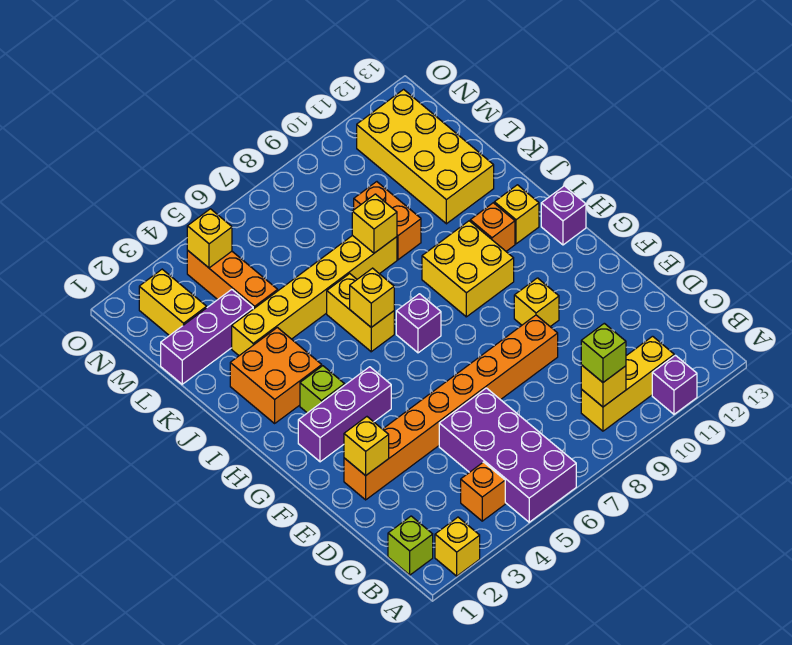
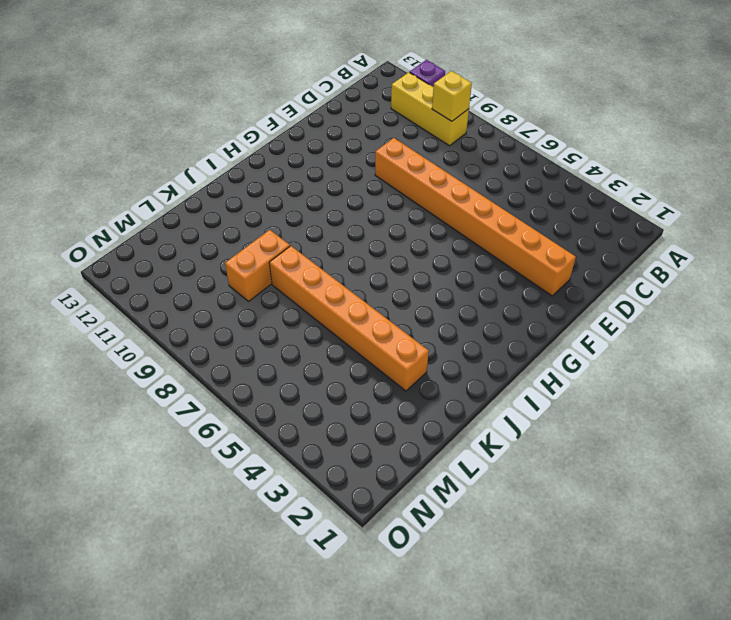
orange 1x6 brick [269,246,429,391] -> yellow 1x6 brick [232,235,397,356]
none -> yellow 1x1 brick [435,517,480,576]
none -> purple 2x4 brick [439,388,576,522]
none -> lime 1x1 brick [388,516,433,575]

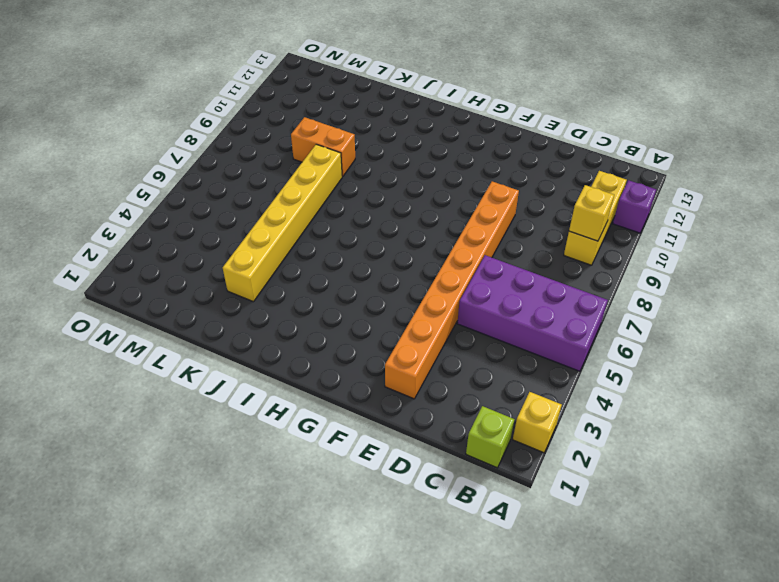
none -> orange 1x1 brick [461,462,505,521]
none -> yellow 1x1 brick [514,278,559,327]
none -> purple 1x3 brick [298,367,391,462]

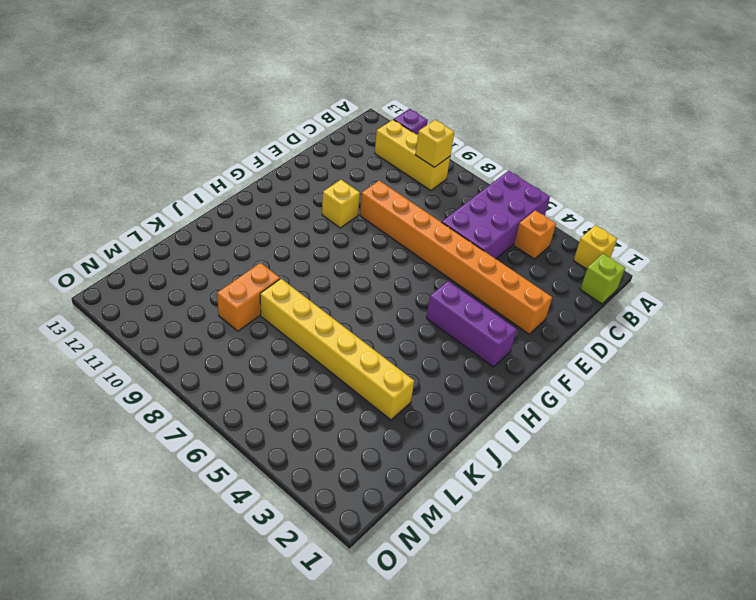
none -> lime 1x1 brick [300,366,345,413]
none -> purple 1x1 brick [396,294,441,353]
none -> yellow 2x2 brick [422,221,514,317]

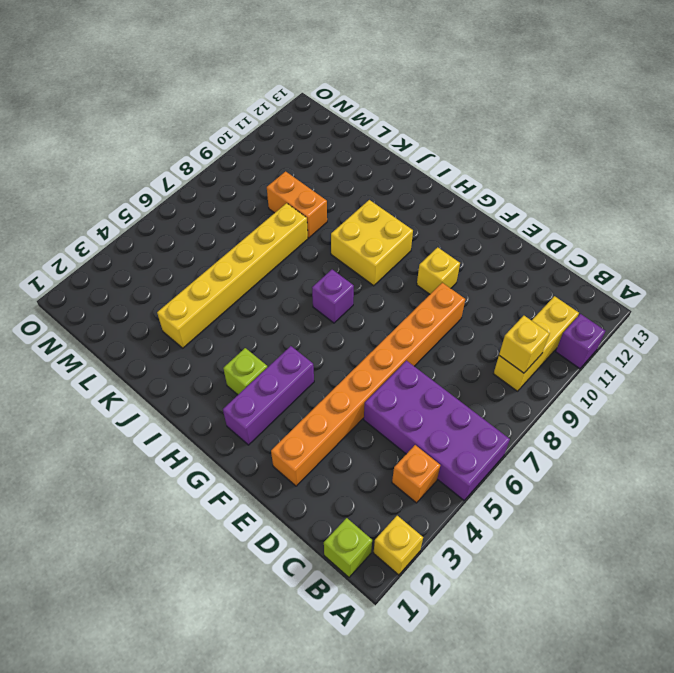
none -> purple 1x1 brick [541,186,586,245]
none -> orange 2x2 brick [230,327,322,423]
none -> yellow 1x2 brick [327,274,394,352]

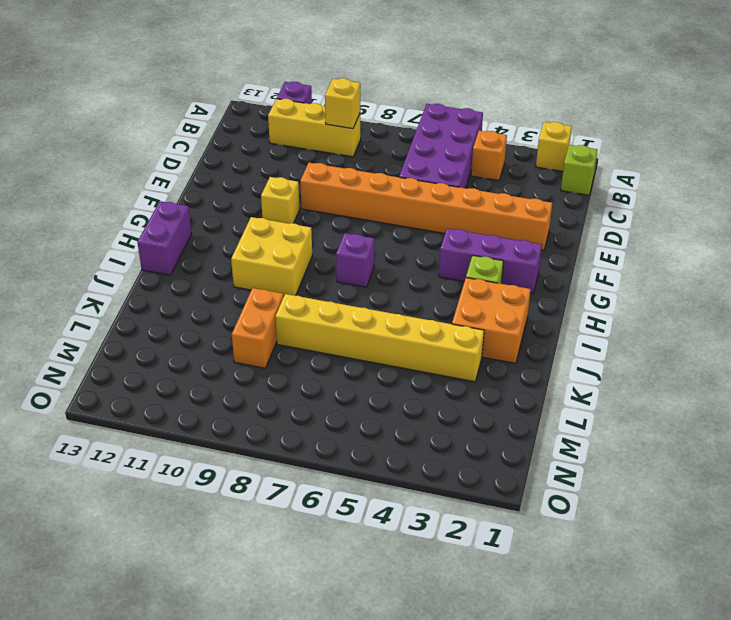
purple 1x2 brick [137,201,191,275] -> purple 1x1 brick [541,186,586,245]
none -> yellow 1x2 brick [327,274,394,352]
none -> orange 1x1 brick [470,203,515,251]
none -> yellow 1x1 brick [494,185,539,244]

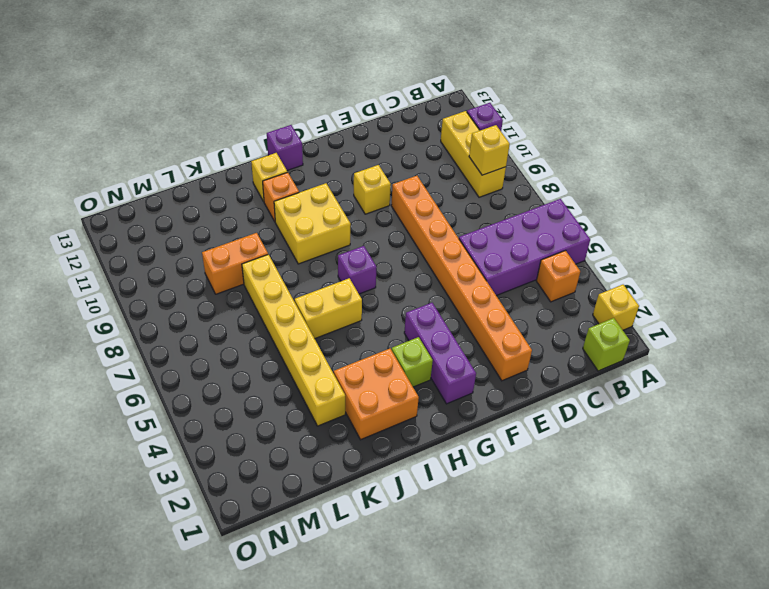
none -> yellow 2x4 brick [357,89,494,224]
none -> purple 1x3 brick [161,289,253,384]
none -> orange 1x3 brick [187,251,278,309]

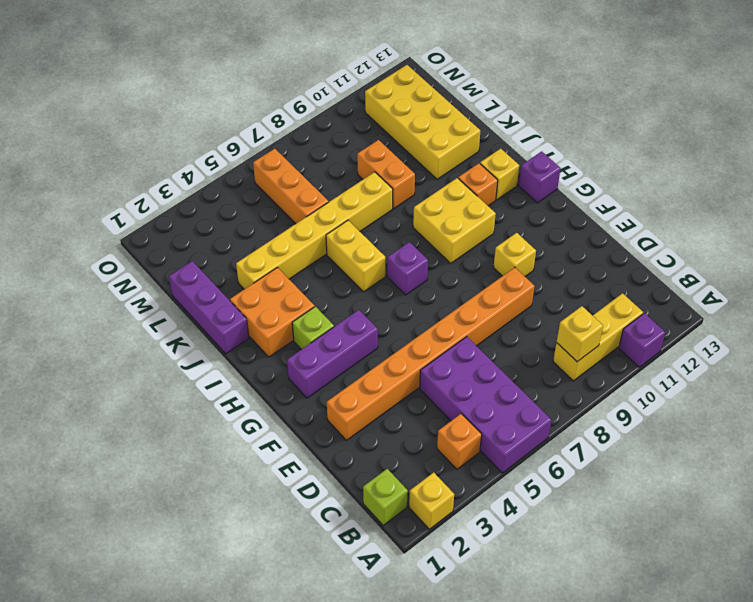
purple 1x3 brick [169,261,249,354] -> purple 1x3 brick turned to [161,289,253,384]
orange 1x3 brick [253,149,329,224] -> orange 1x3 brick moved to [187,251,278,309]
none -> yellow 1x2 brick [139,269,207,336]
none -> yellow 1x1 brick [344,417,389,476]
none -> yellow 1x1 brick [350,268,394,327]

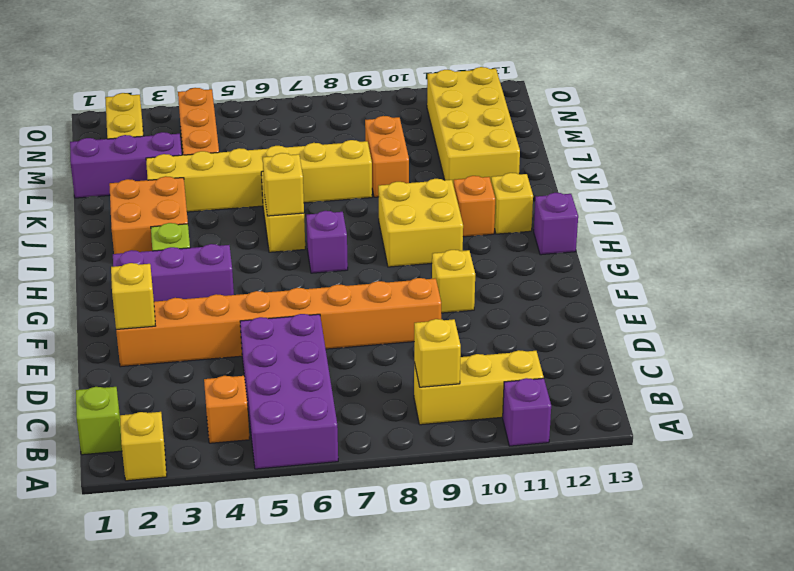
none -> yellow 1x1 brick [352,194,397,253]
none -> yellow 1x1 brick [187,209,232,268]
none -> lime 1x1 brick [581,323,626,382]

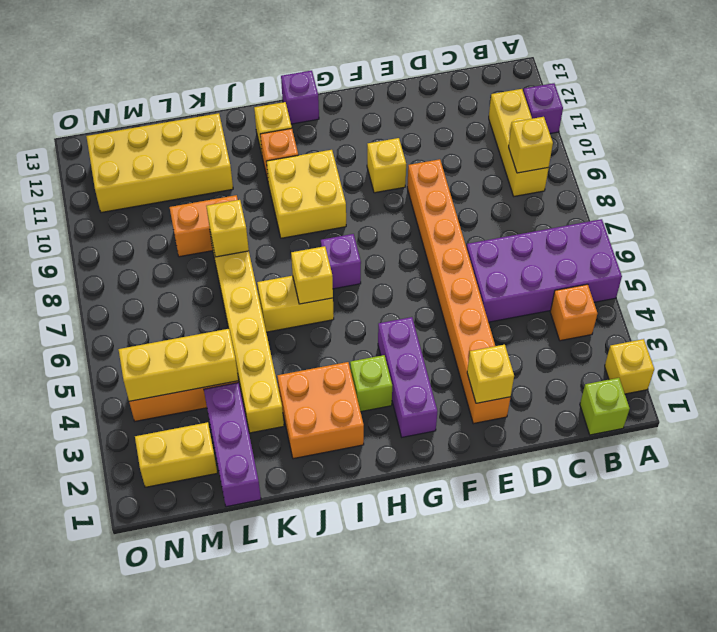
yellow 1x3 brick [118,329,238,401] -> yellow 1x1 brick [187,209,232,268]
none -> lime 1x1 brick [581,323,626,382]

